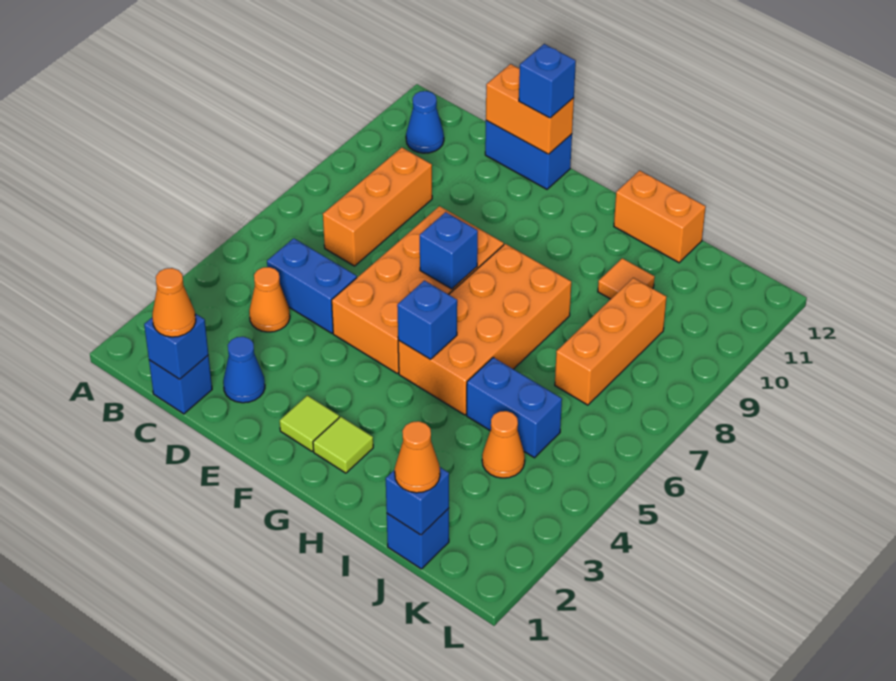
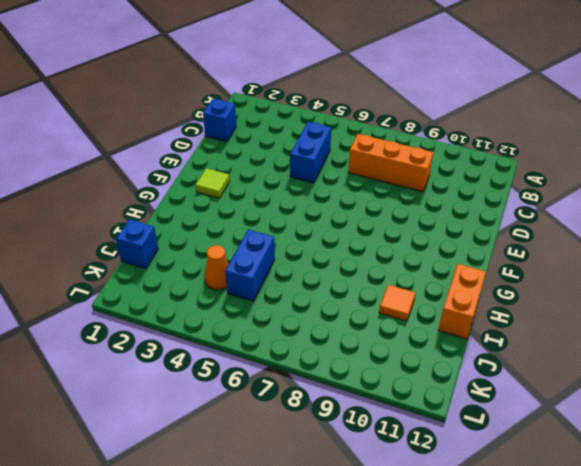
none -> blue 1x1 cone [406,91,444,153]
none -> orange 1x1 cone [249,267,290,332]
none -> blue 1x1 cone [223,337,265,403]

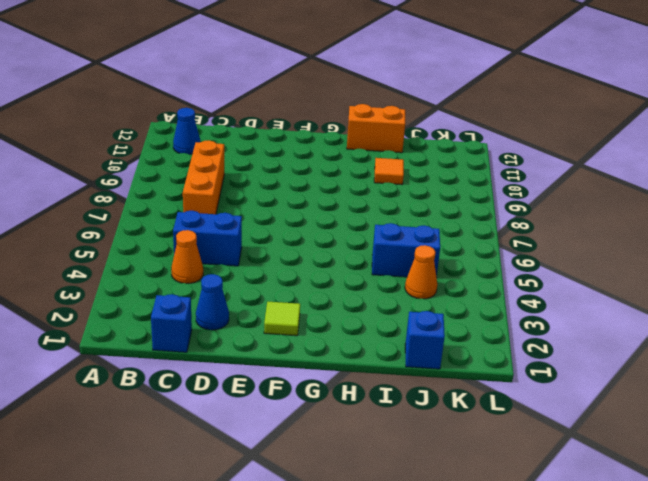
none -> blue 1x2 brick [485,121,572,189]
none -> orange 2x4 brick [332,206,504,373]
none -> lime 1x1 tile [313,417,373,473]

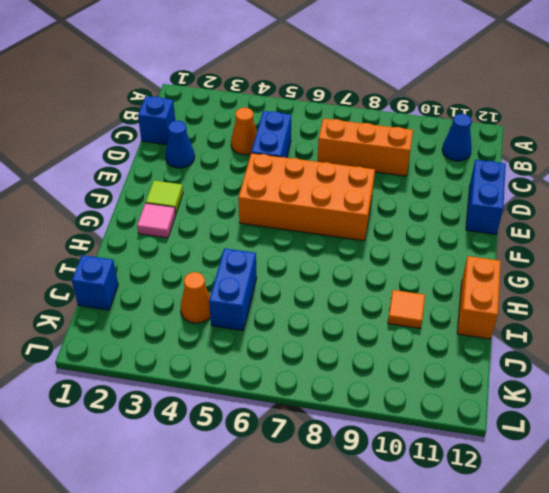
pink 1x1 tile [137,203,176,238] -> lime 1x1 tile [313,417,373,473]
none -> orange 2x4 brick [398,244,571,415]
none -> orange 1x3 brick [555,278,666,405]
none -> blue 1x1 brick [144,313,208,379]

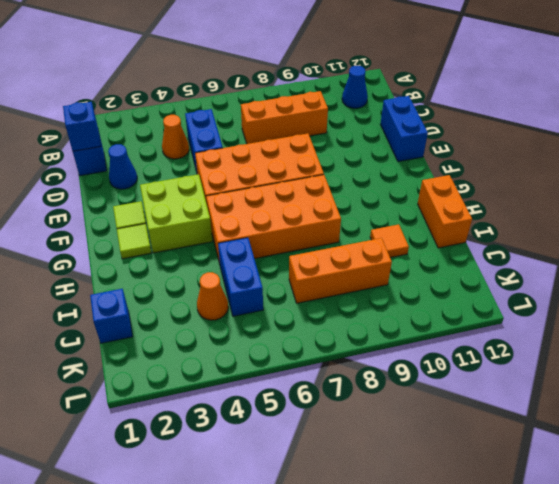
lime 2x2 brick [140,174,212,253] -> none
none -> orange 1x2 brick [486,64,574,154]
none -> blue 1x1 brick [420,212,478,289]
none -> blue 1x1 brick [397,281,457,359]

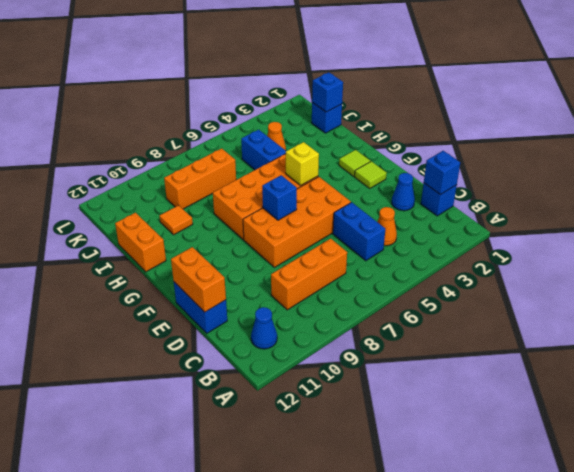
yellow 1x1 brick [286,142,319,185] -> blue 1x1 brick [397,281,457,359]
none -> orange 1x1 cone [152,268,196,337]
none -> blue 1x1 brick [519,44,576,118]
none -> orange 1x1 cone [395,421,440,493]

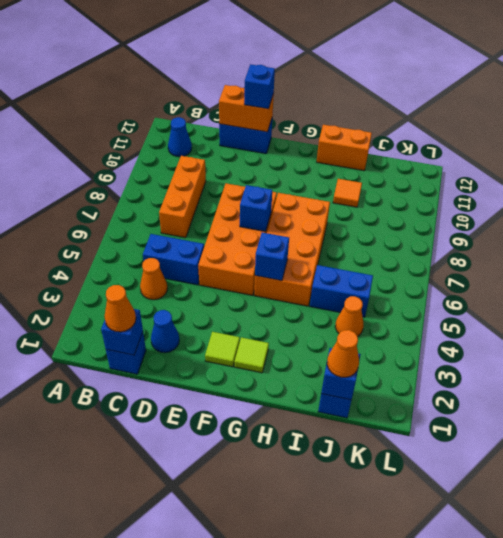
none -> orange 1x3 brick [555,278,666,405]

